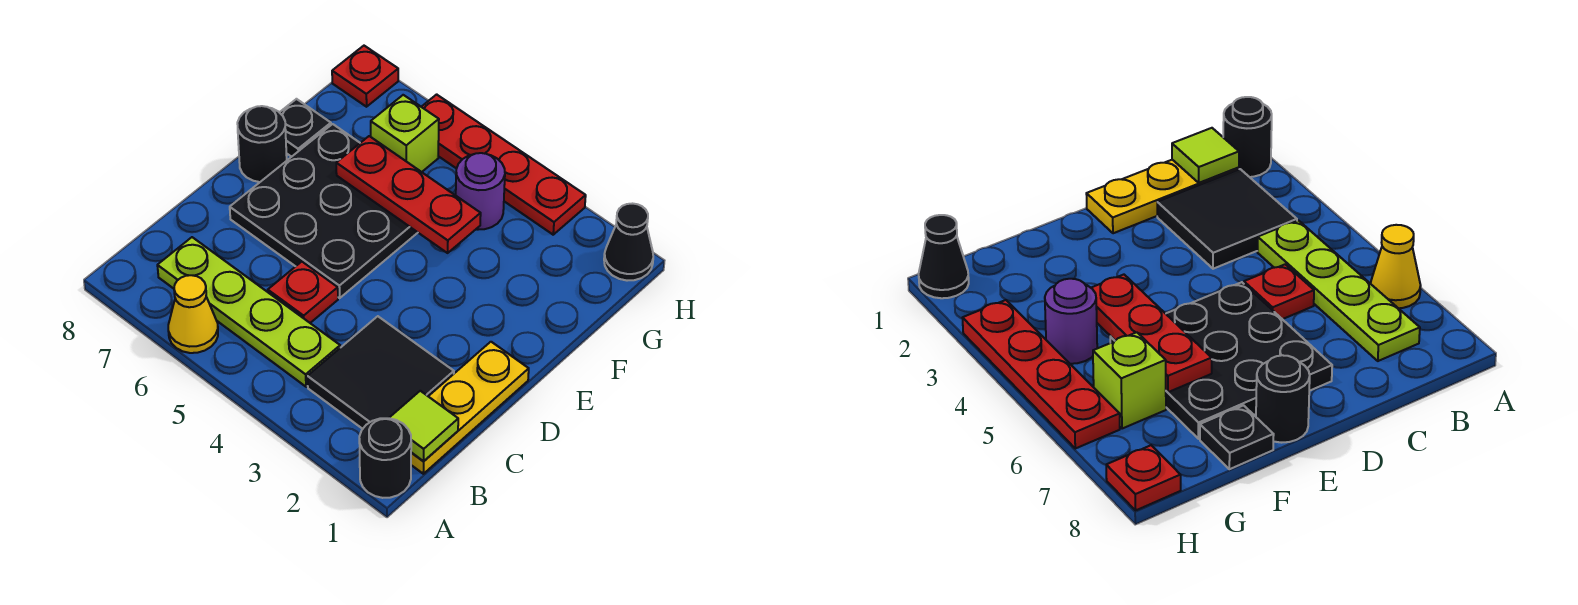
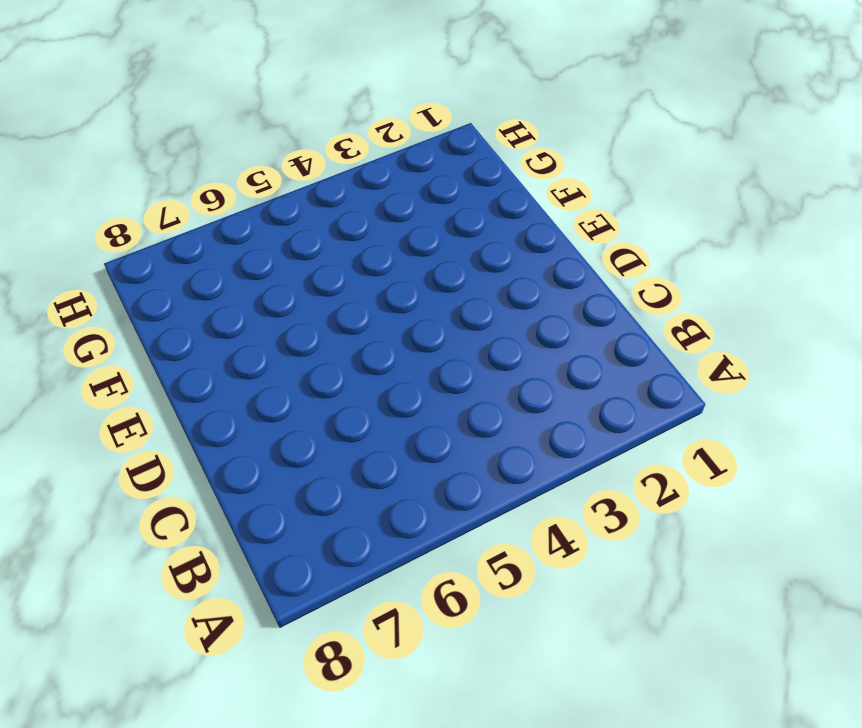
none -> black 1x1 round brick [359,418,411,498]
none -> yellow 1x1 cone [168,275,218,353]
none -> yellow 1x3 plate [411,342,529,474]

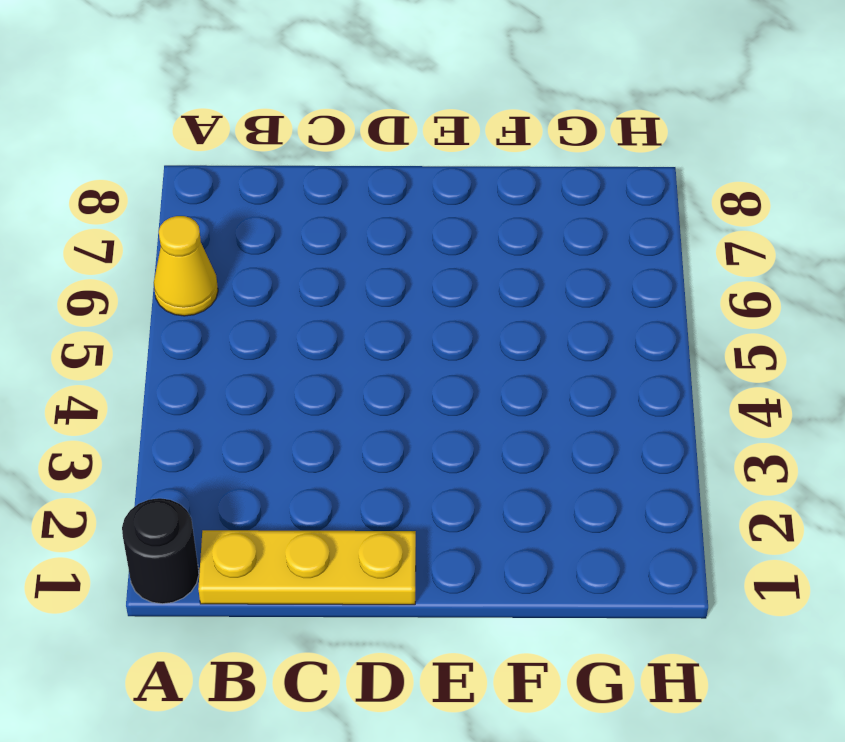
none -> black 2x2 tile [307,316,454,429]
none -> lime 1x4 plate [157,237,340,387]
none -> red 1x1 plate [268,262,338,323]

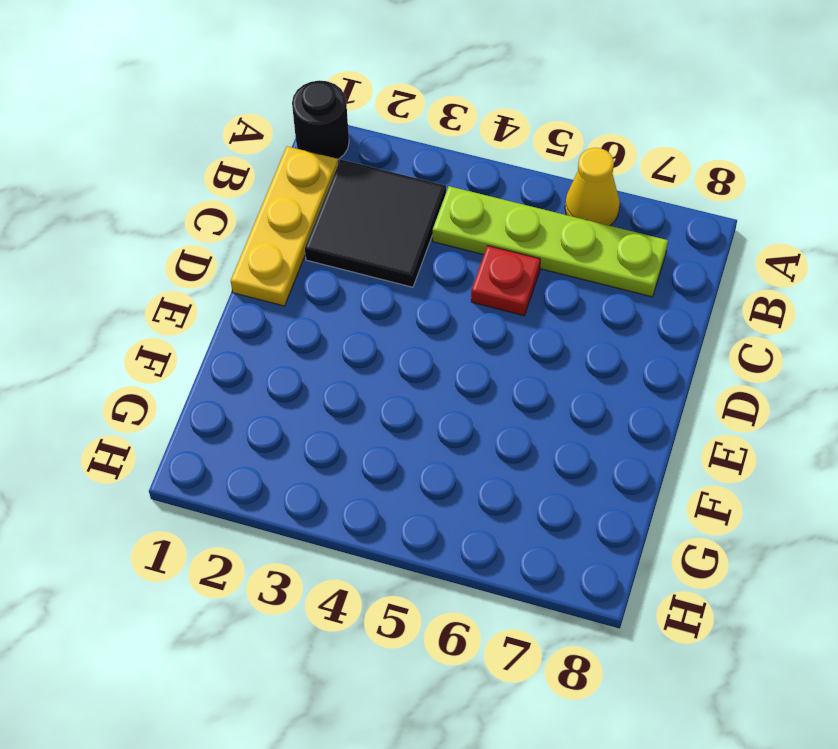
none -> black 3x3 plate [230,124,418,298]
none -> black 1x1 round brick [237,106,287,182]
none -> black 1x1 plate [279,99,331,157]

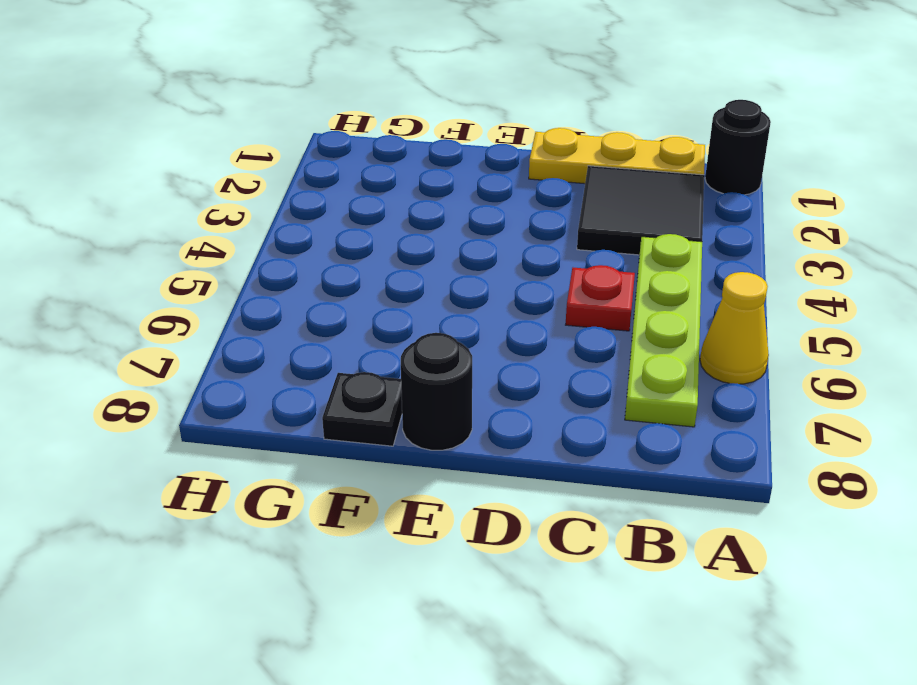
none -> black 3x3 plate [230,124,418,298]
none -> purple 1x1 round brick [456,153,505,230]
none -> lime 1x1 brick [371,95,439,172]

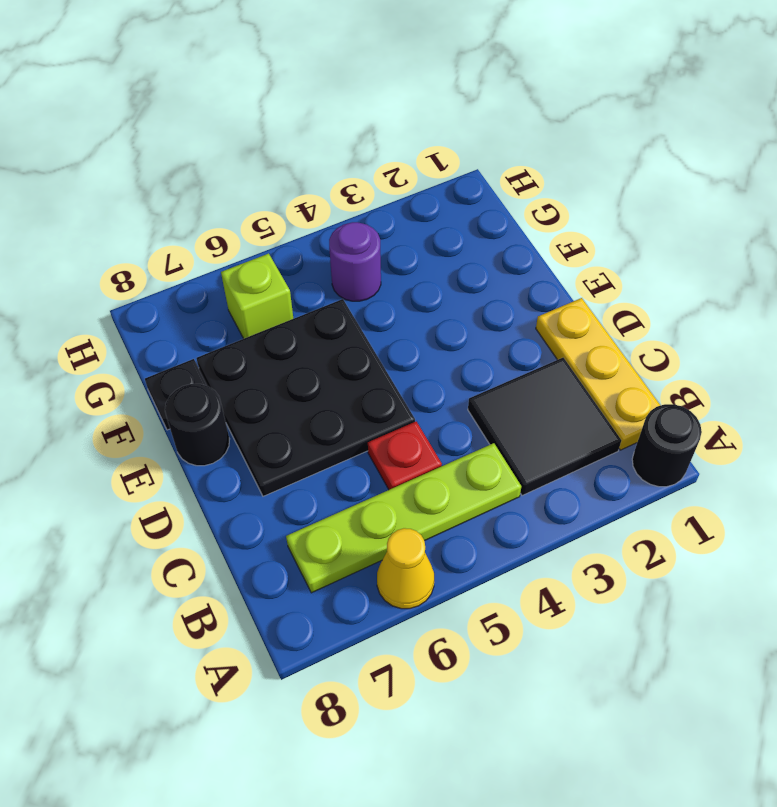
none -> black 1x1 cone [604,204,653,281]
none -> red 1x4 plate [422,94,586,235]
none -> red 1x1 plate [332,46,398,107]

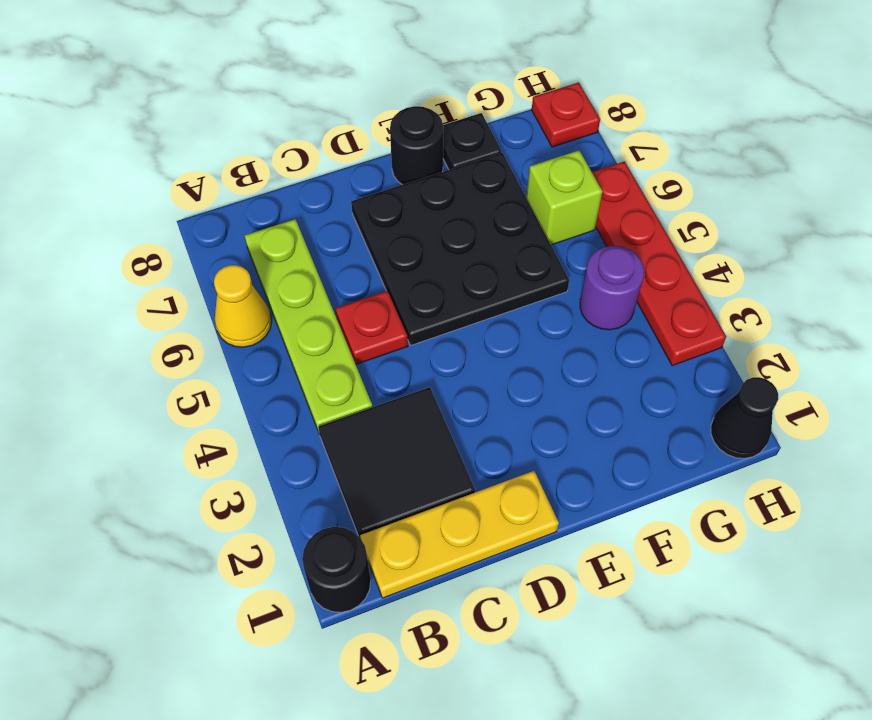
none -> lime 1x1 tile [389,391,458,461]
none -> red 1x3 plate [336,136,481,253]

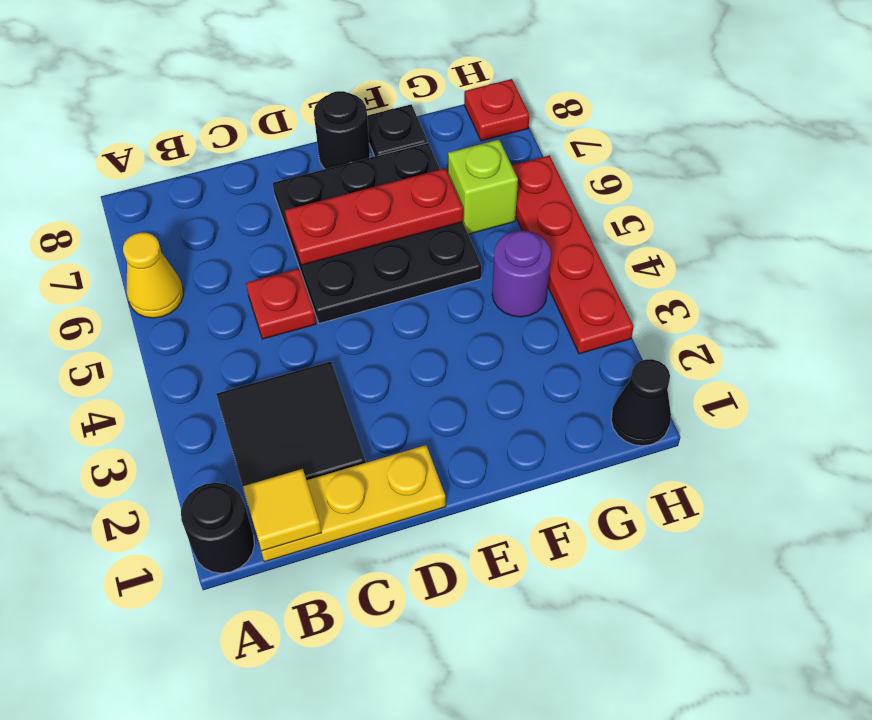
yellow 1x1 tile [243,469,322,551] -> lime 1x1 tile [389,391,458,461]
red 1x3 plate [285,168,463,265] -> red 1x3 plate turned to [336,136,481,253]
none -> lime 1x4 plate [157,237,340,387]

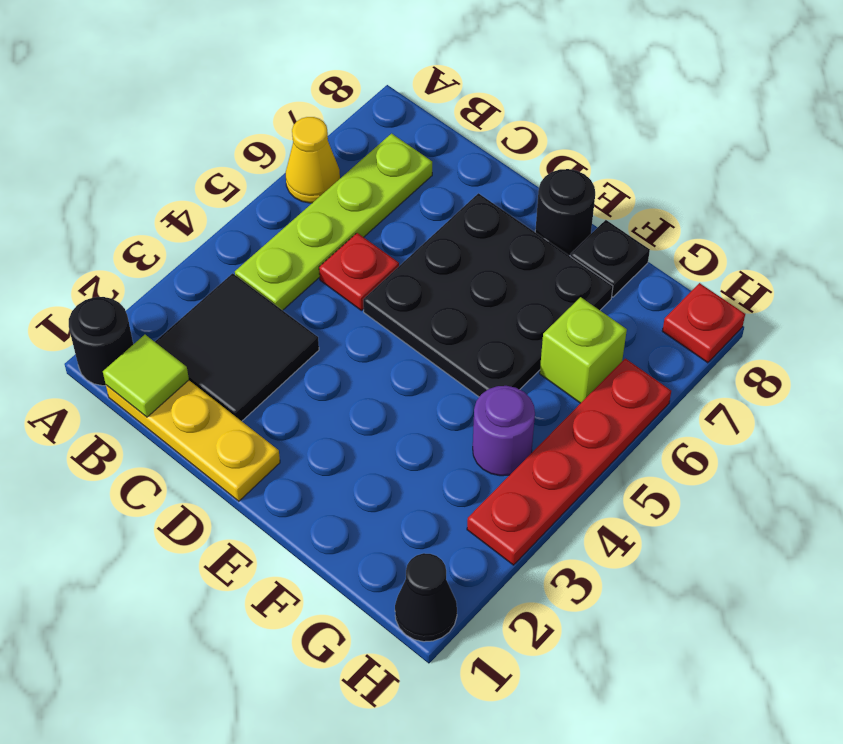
none -> red 1x3 plate [336,136,481,253]

